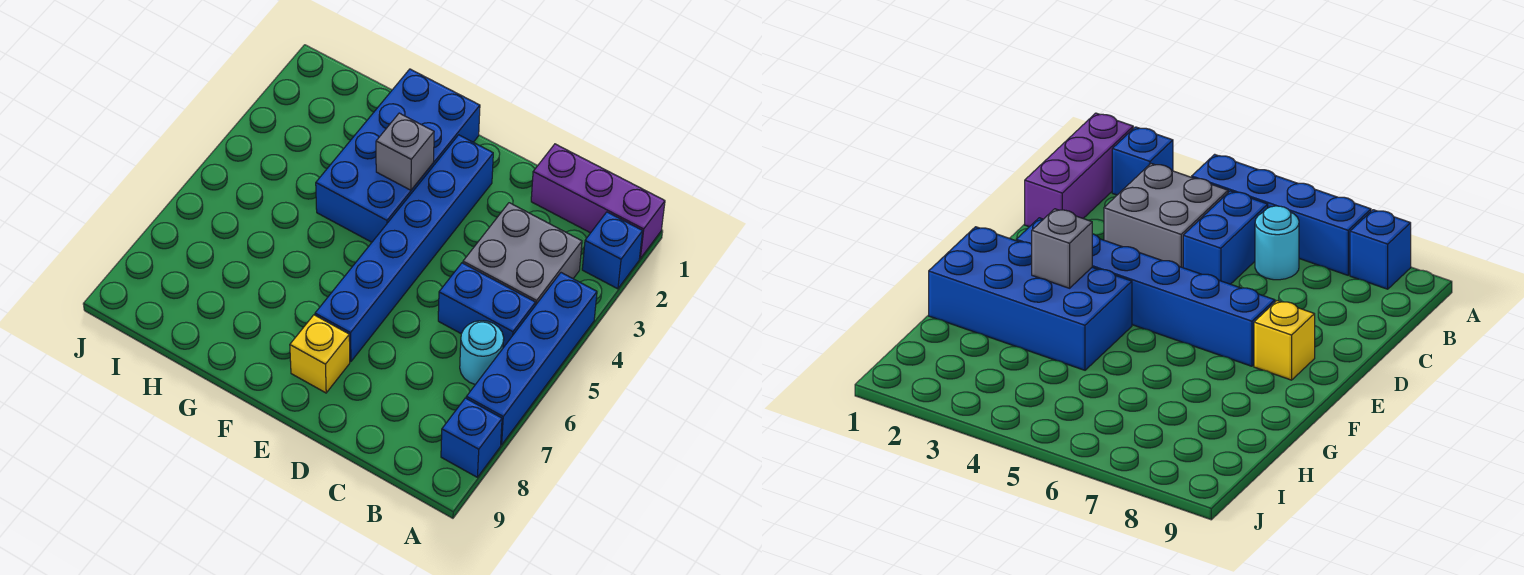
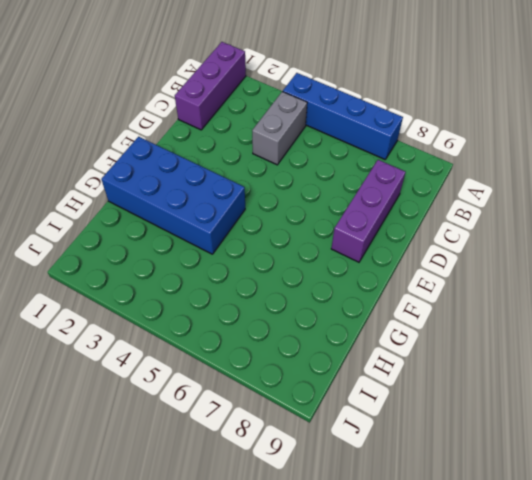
grey 1x2 brick [252,92,307,165] -> grey 2x2 brick [463,203,582,305]
purple 1x3 brick [331,160,406,262] -> yellow 1x1 brick [290,315,350,393]
none -> blue 1x1 brick [582,212,643,289]
none -> blue 1x1 brick [441,398,502,477]

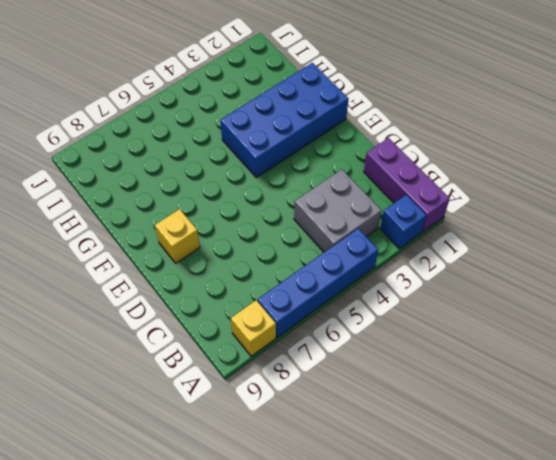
yellow 1x1 brick [231,300,276,356] -> blue 1x1 brick [441,398,502,477]
none -> blue 1x2 brick [438,263,536,348]
none -> cyan 1x1 round brick [460,321,504,385]

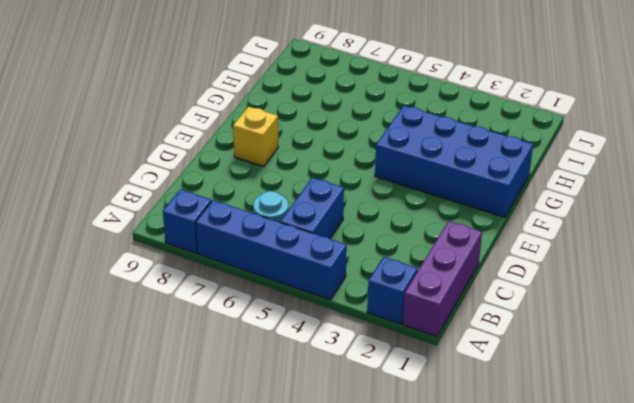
none -> grey 2x2 brick [463,203,582,305]
none -> blue 1x6 brick [315,135,493,362]

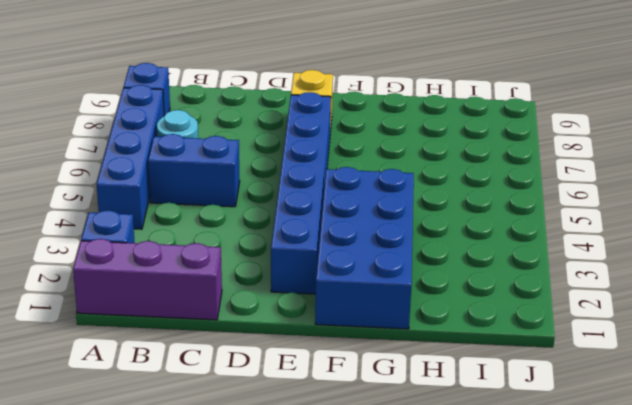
none -> grey 2x2 brick [463,203,582,305]
none -> grey 1x1 brick [376,113,434,190]

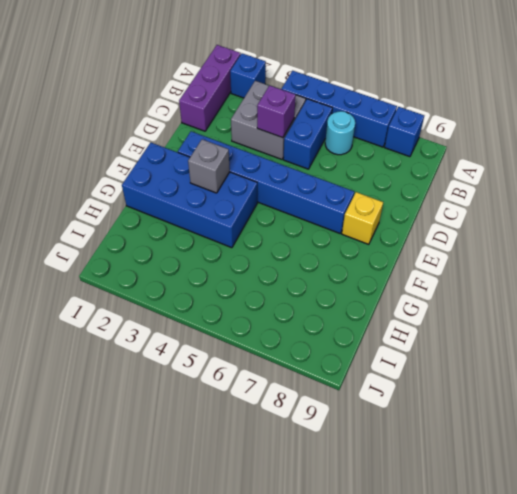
purple 1x1 brick [257,85,296,138] -> none

